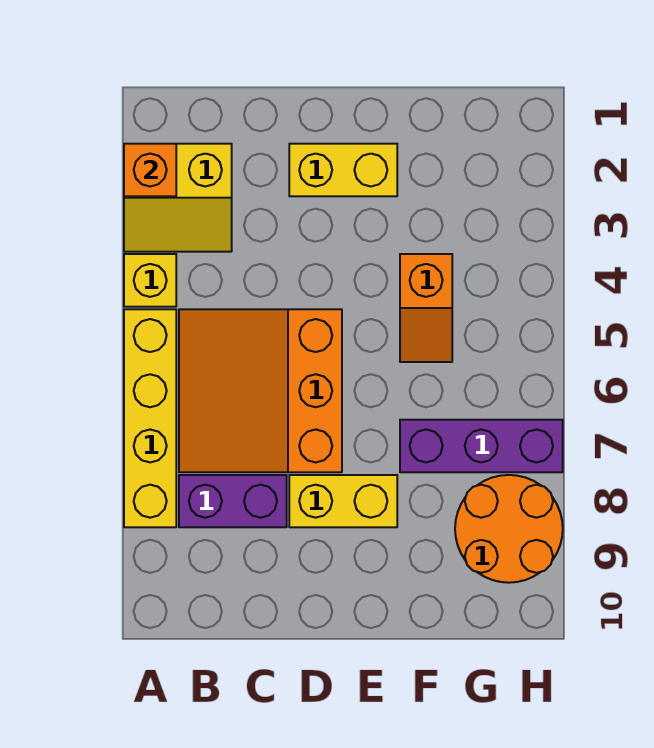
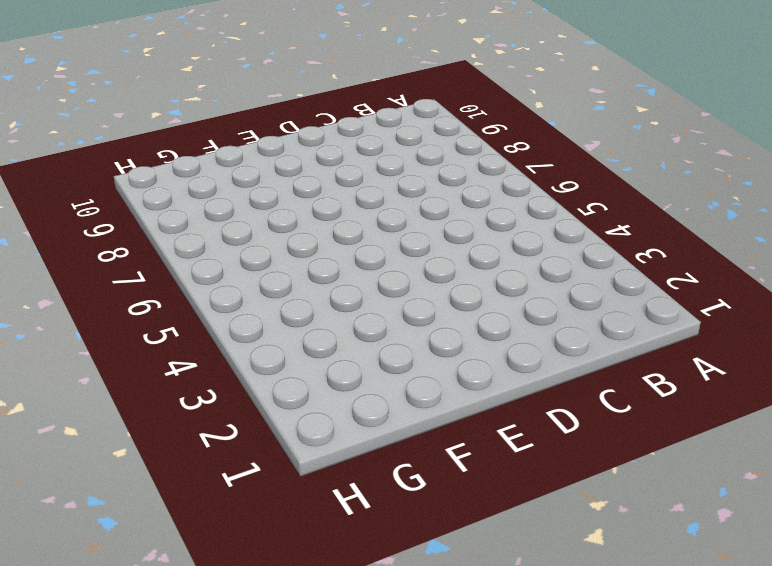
none -> yellow 2x2 slope [124,144,232,252]
none -> yellow 1x1 brick [124,254,176,307]

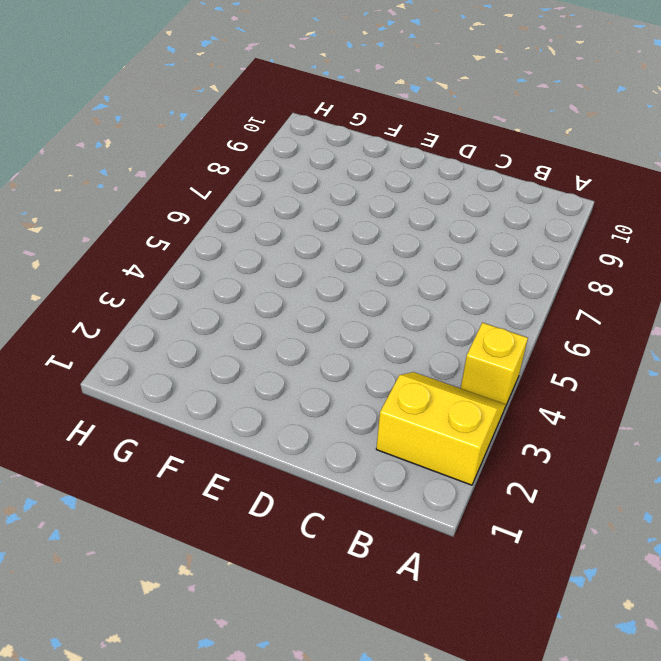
none -> yellow 1x4 brick [124,309,176,527]
none -> orange 3x3 slope [179,309,342,472]

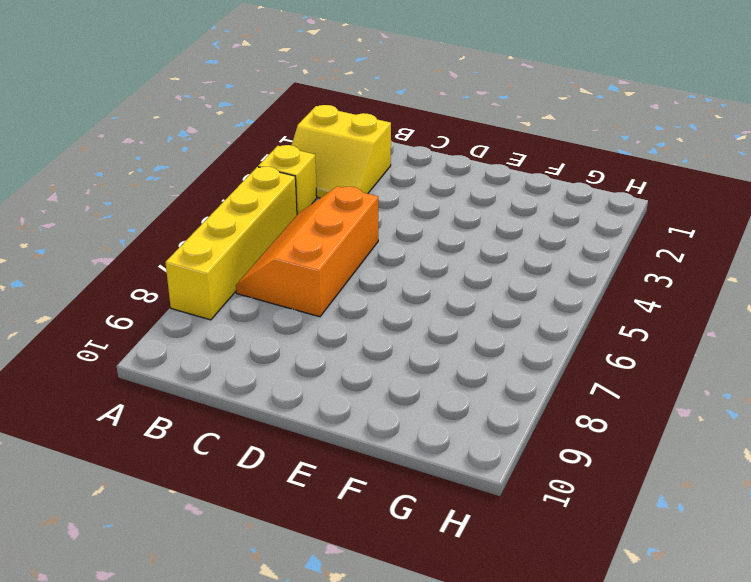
orange 2x3 slope [236,186,378,317] -> orange 3x3 slope [179,309,342,472]
none -> purple 1x2 brick [179,475,287,527]
none -> yellow 1x2 brick [289,144,397,196]

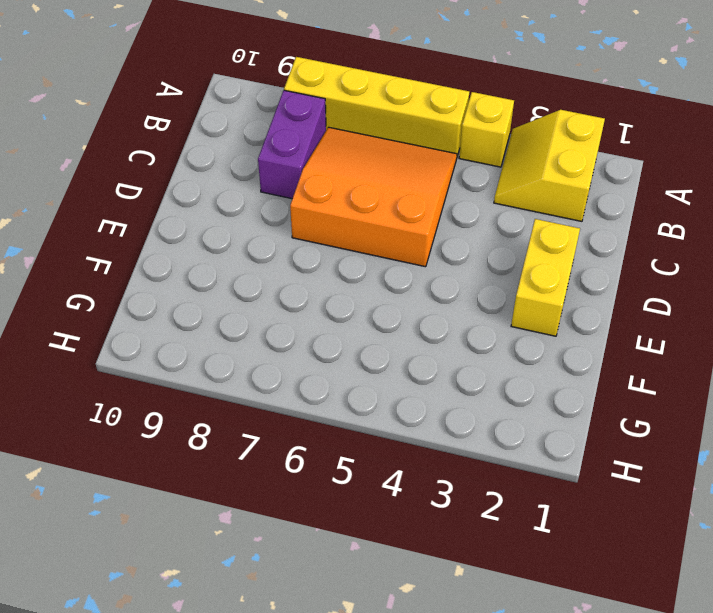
none -> yellow 1x2 brick [289,475,397,527]
none -> orange 1x2 slope [400,254,452,362]

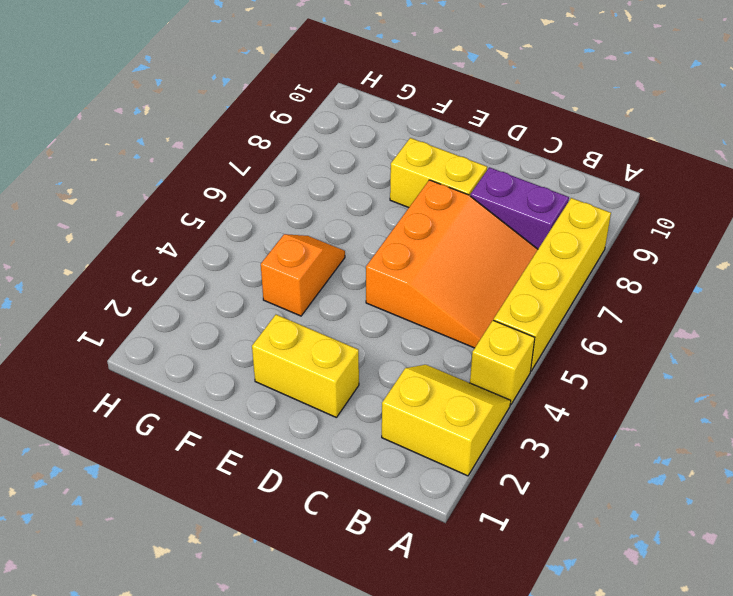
none -> purple 1x3 brick [400,420,563,472]
none -> orange 2x2 round brick [455,475,563,583]

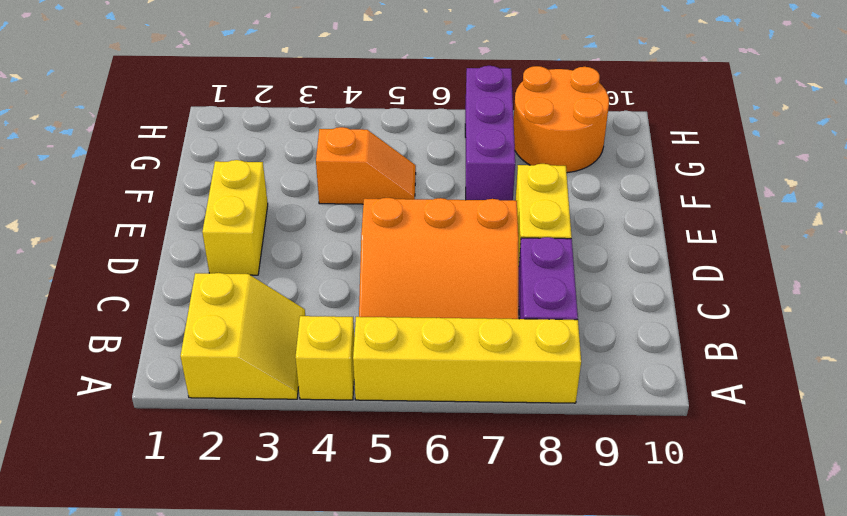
none -> orange 1x1 brick [124,144,176,196]

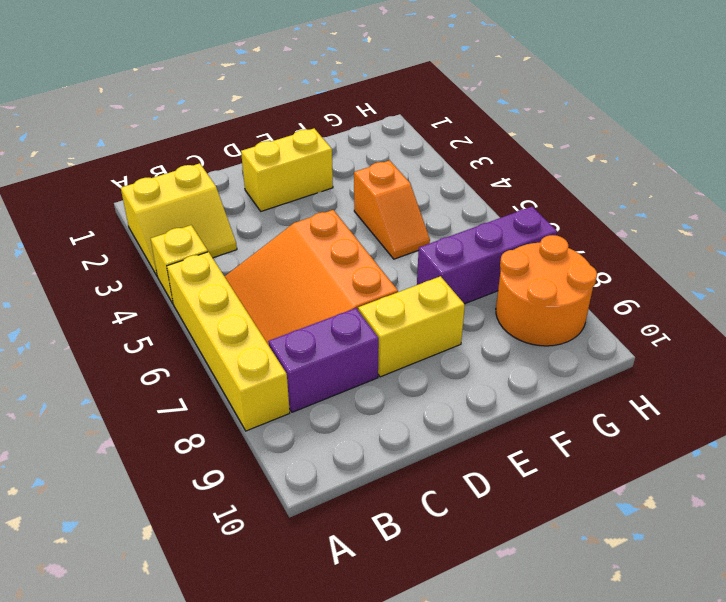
none -> orange 1x1 brick [124,144,176,196]

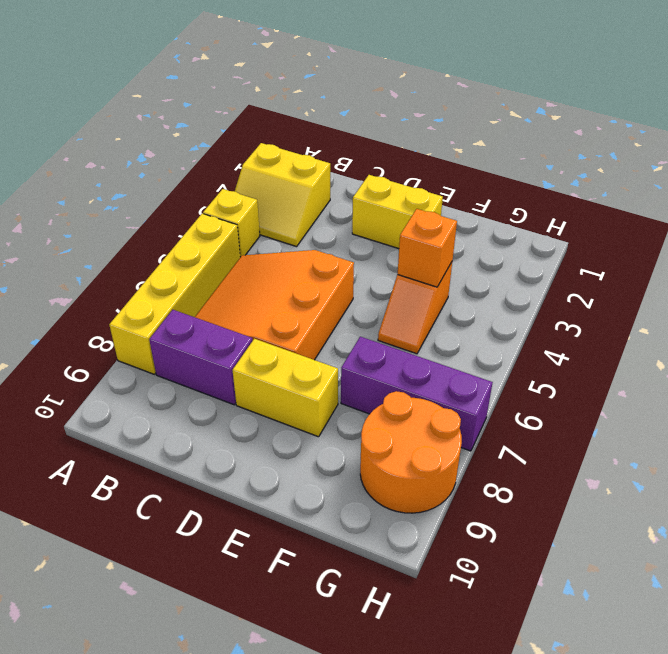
orange 1x1 brick [398,209,457,287] -> orange 1x1 brick moved to [124,144,176,196]

